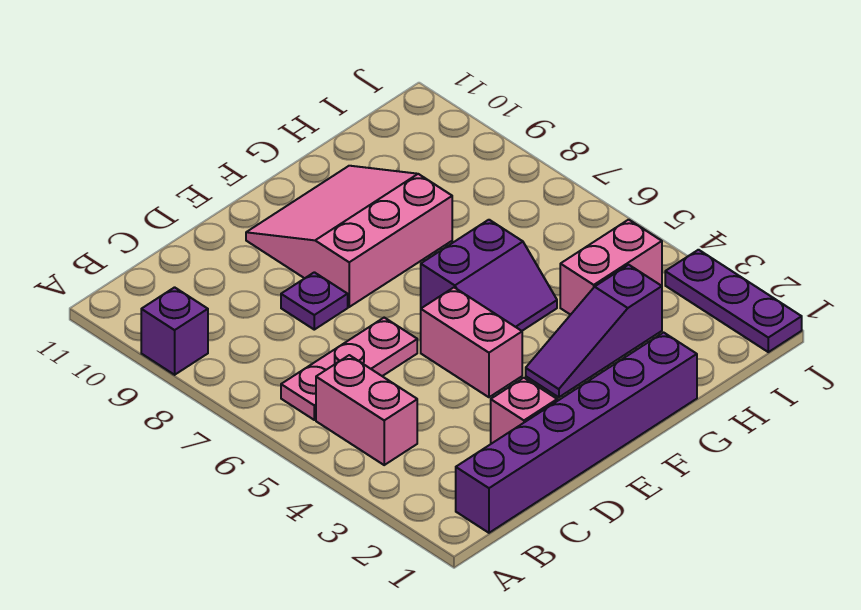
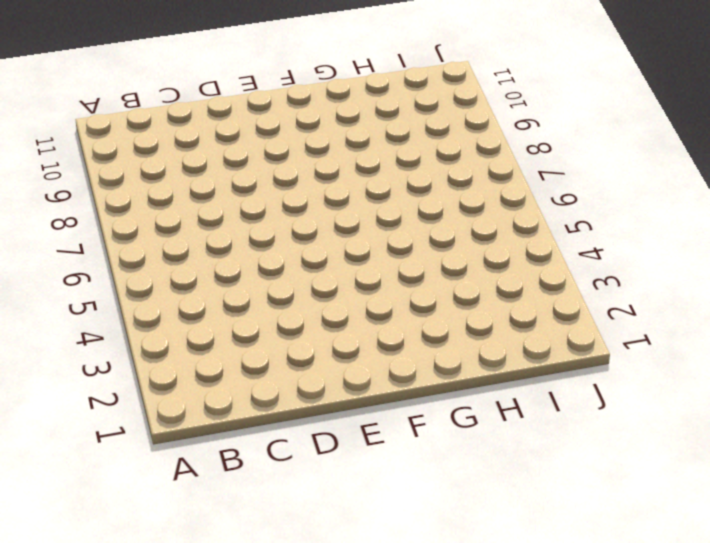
none -> purple 1x1 brick [141,287,208,375]
none -> purple 1x6 brick [456,333,697,533]
none -> pink 1x2 brick [316,355,417,465]

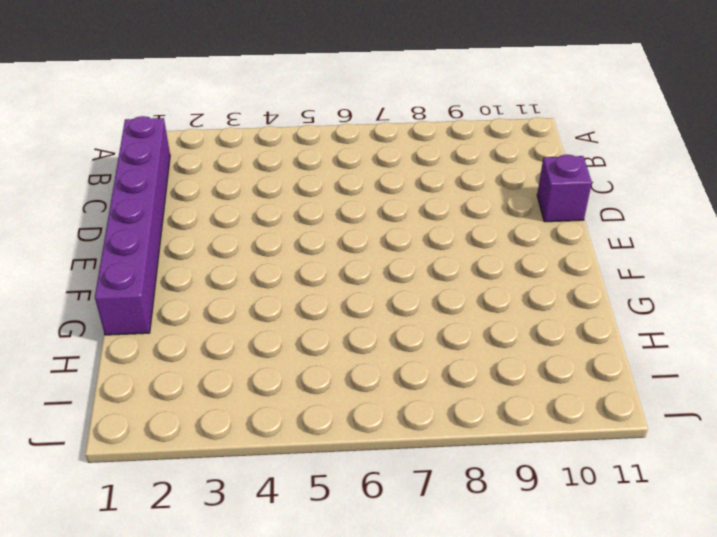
purple 1x1 brick [537,155,592,222] -> purple 1x1 brick moved to [141,287,208,375]
none -> pink 1x2 brick [316,355,417,465]
none -> pink 1x3 plate [281,318,417,420]
none -> pink 1x1 brick [491,378,557,444]

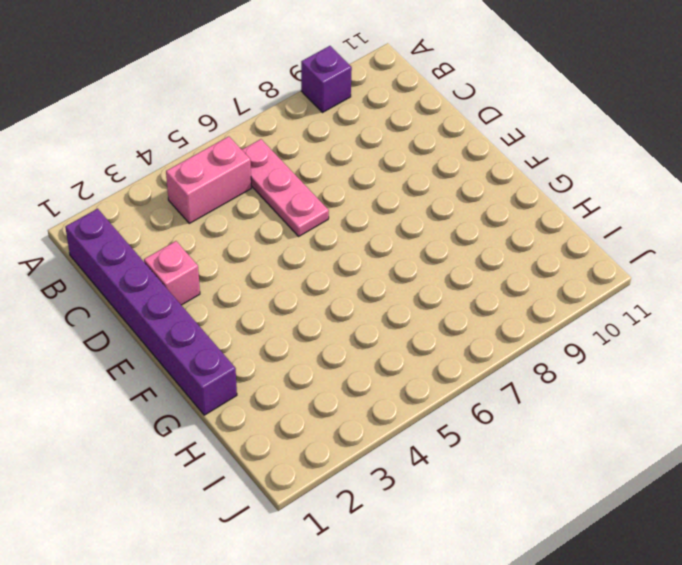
none -> purple 1x1 plate [281,272,348,330]
none -> pink 1x2 brick [421,288,522,397]
none -> pink 3x3 slope [246,166,452,307]

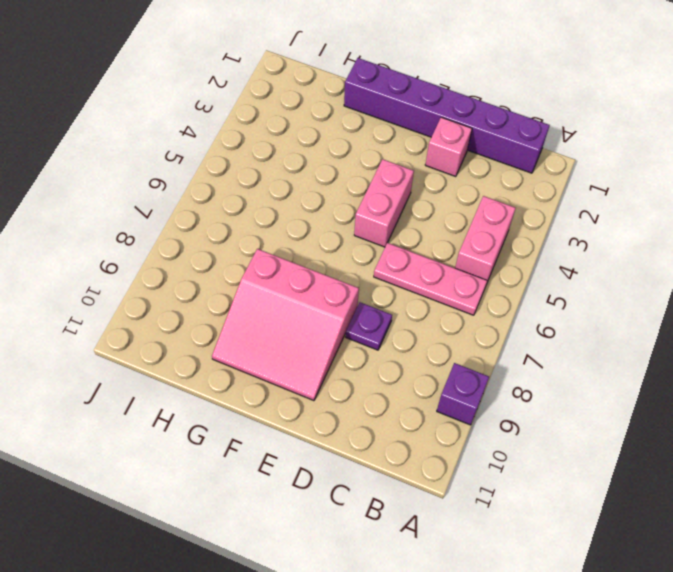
none -> purple 1x3 slope [526,265,662,397]
none -> purple 2x2 slope [421,220,557,331]
none -> pink 1x2 brick [560,220,662,315]

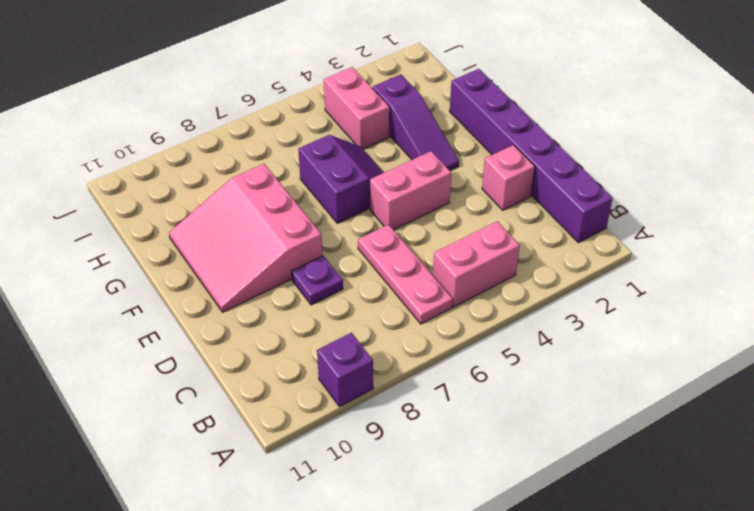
none -> purple 1x3 plate [665,250,802,352]

